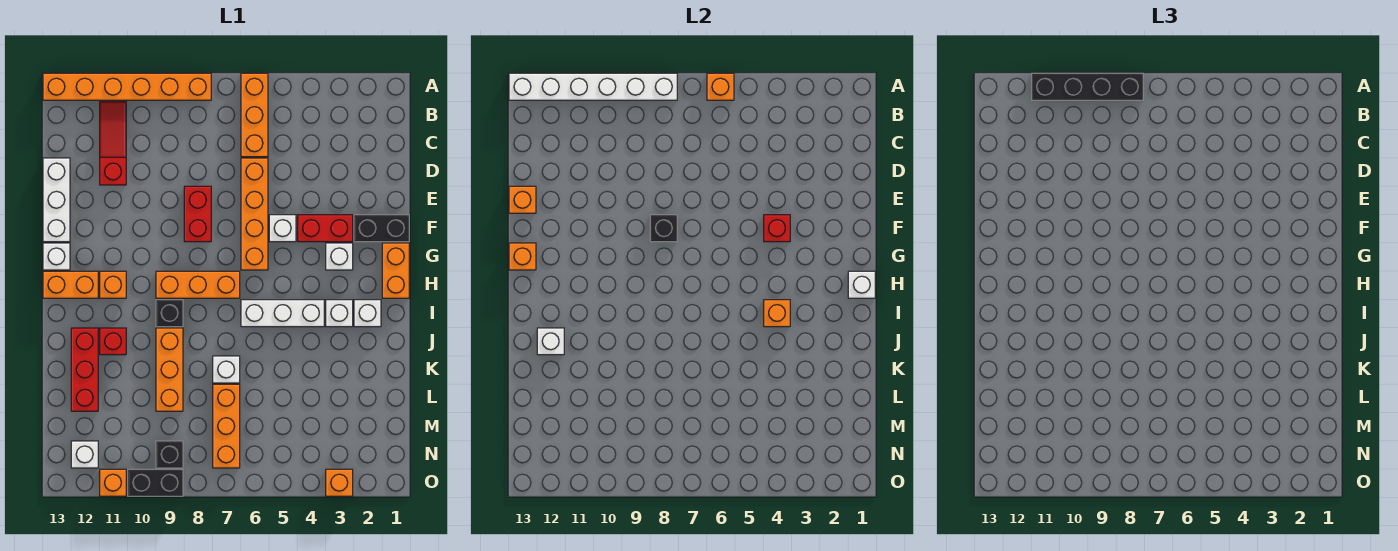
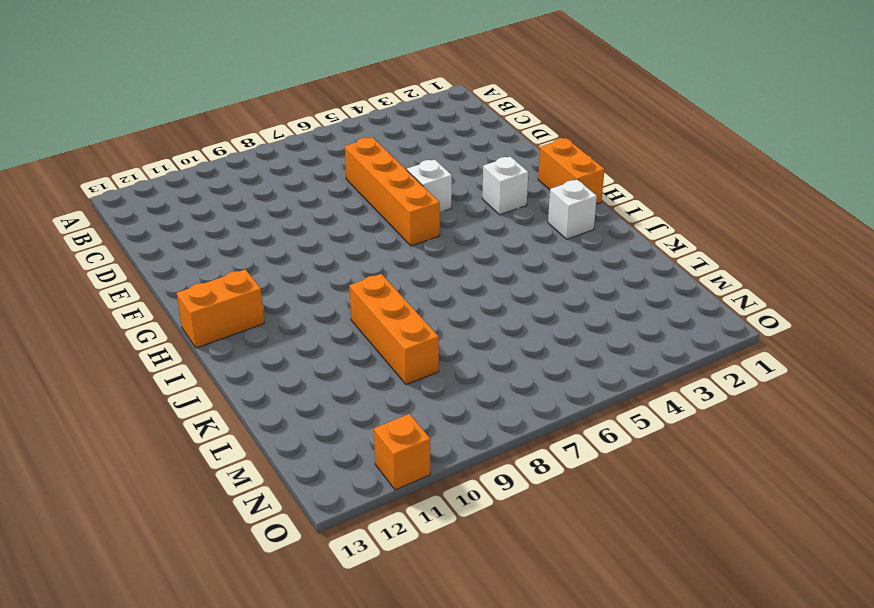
none -> orange 1x3 brick [241,73,268,157]
none -> orange 1x6 brick [43,73,211,100]
none -> red 1x3 slope [100,102,126,185]
none -> white 1x3 brick [43,158,70,242]

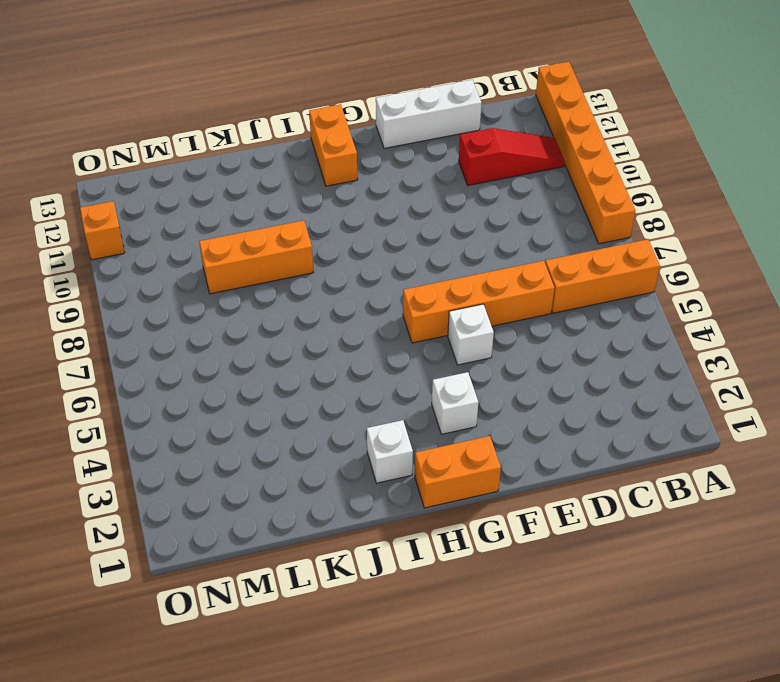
none -> red 1x2 brick [184,186,211,242]
none -> black 1x2 brick [354,215,409,242]
none -> red 1x2 brick [298,215,353,242]
none -> white 1x1 brick [43,243,70,270]

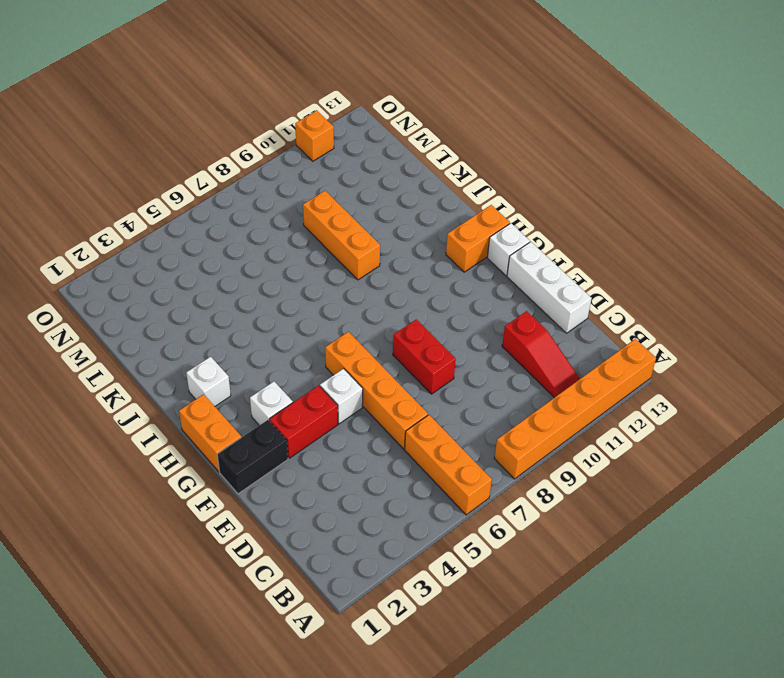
none -> orange 1x3 brick [156,271,240,298]
none -> orange 1x1 brick [100,271,126,298]
none -> white 1x1 brick [326,300,353,327]
none -> white 1x3 brick [241,300,324,327]

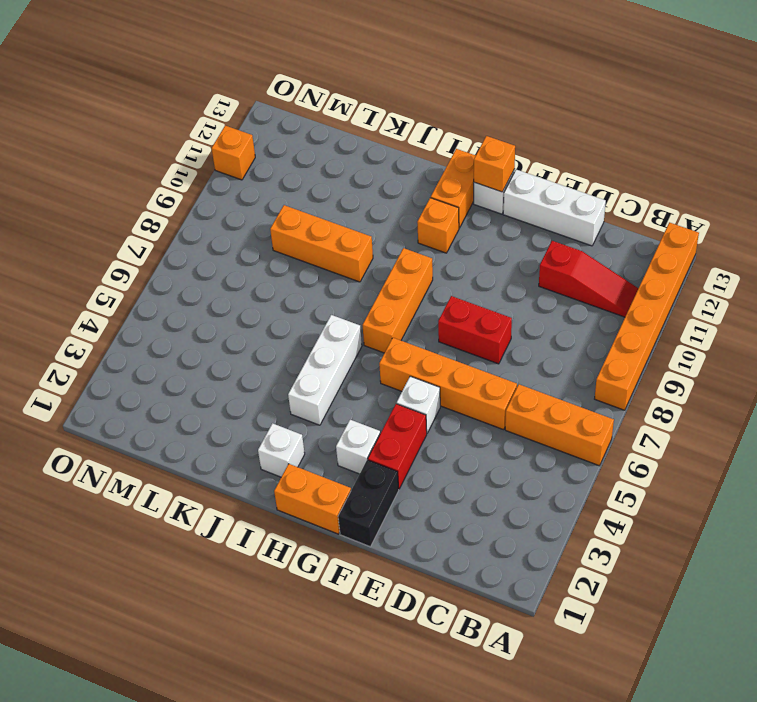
none -> white 1x1 brick [326,300,353,327]
none -> black 1x1 brick [156,300,183,327]
none -> red 1x1 brick [100,328,126,355]
none -> red 1x3 brick [71,328,98,411]

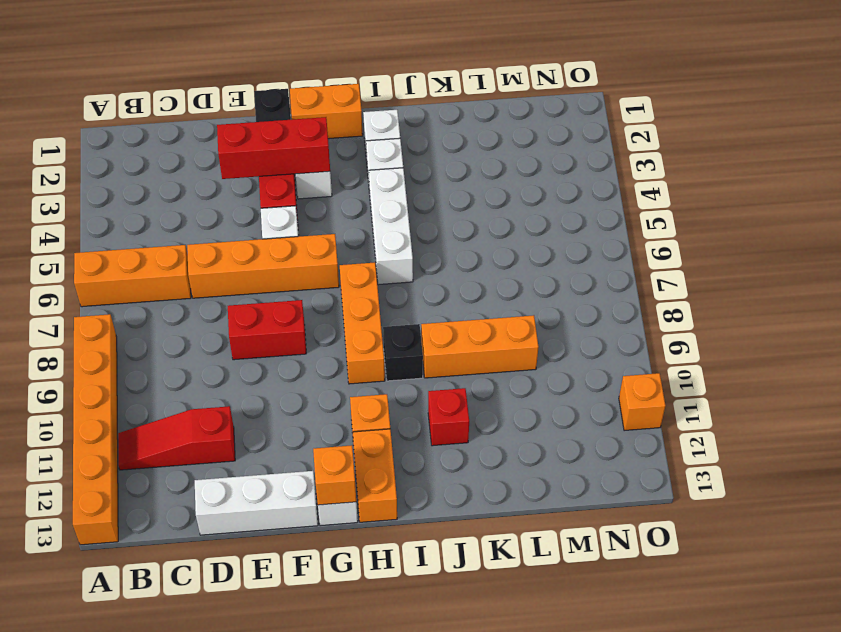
red 1x3 brick [217,117,330,179] -> red 1x3 brick moved to [71,328,98,411]
none -> white 1x1 brick [213,356,240,383]
none -> orange 1x3 brick [213,384,240,468]
none -> black 1x1 brick [156,441,183,468]
none -> white 1x1 brick [71,441,98,468]

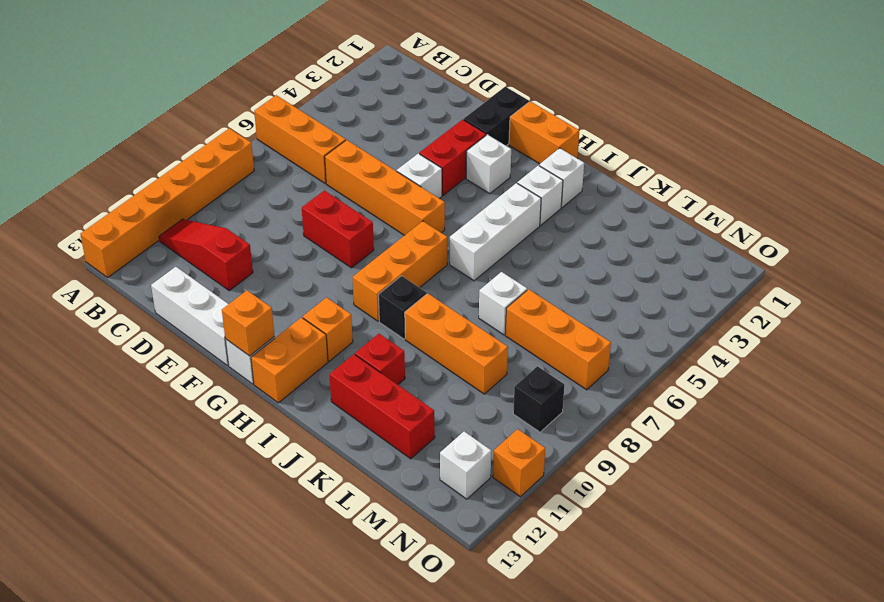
none -> orange 1x1 brick [326,469,353,496]
none -> black 1x2 brick [128,469,183,496]
none -> orange 1x1 brick [707,73,734,100]
none -> white 1x6 brick [509,73,677,100]

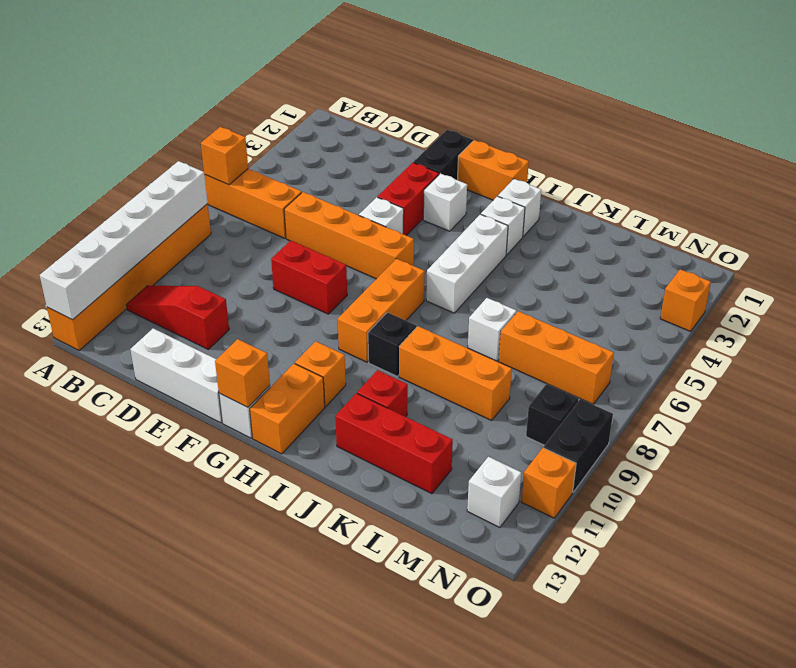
none -> orange 1x1 brick [509,186,536,213]
none -> red 1x1 brick [764,215,790,242]
none -> black 1x1 brick [650,215,677,242]
none -> white 1x1 brick [848,271,875,298]

